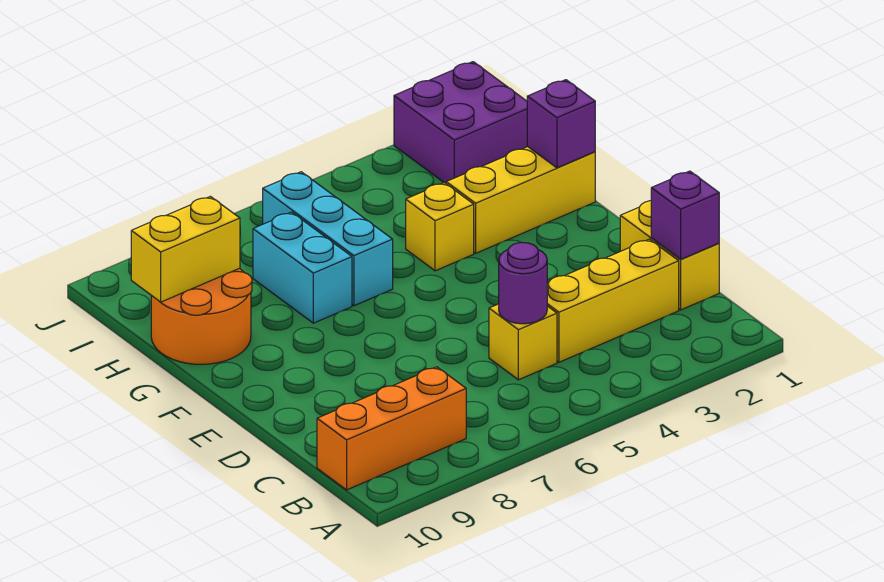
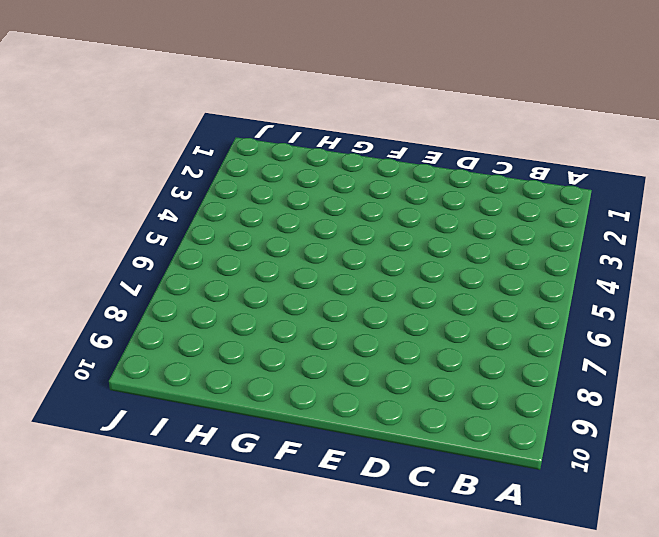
none -> orange 1x3 brick [317,367,466,490]
none -> yellow 1x2 brick [620,201,719,310]
none -> yellow 1x3 brick [547,239,679,362]

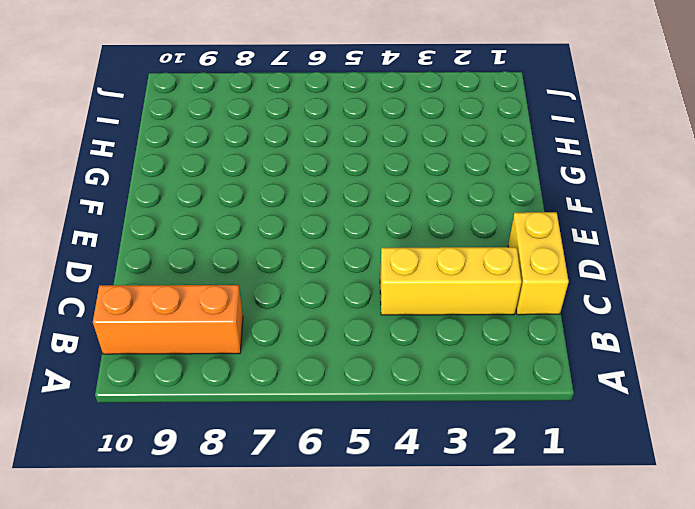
none -> yellow 1x1 brick [489,304,557,380]
none -> yellow 1x3 brick [446,147,595,253]
none -> yellow 1x1 brick [406,183,474,271]

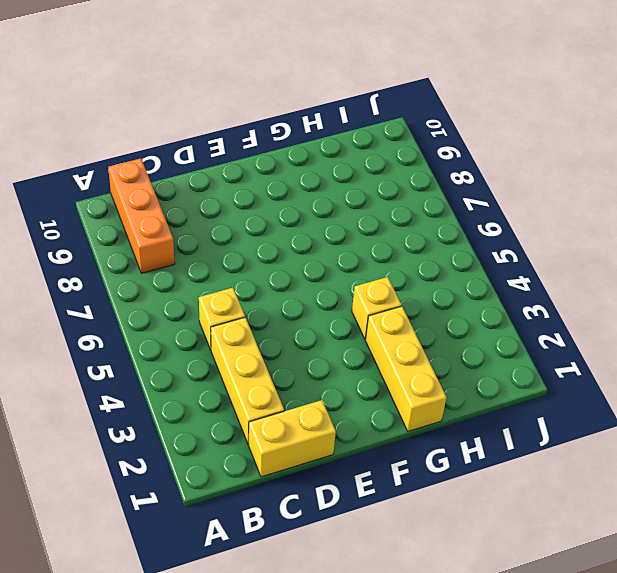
none -> cyan 1x3 brick [263,172,393,306]
none -> cyan 1x2 brick [253,212,352,323]
none -> orange 2x2 round brick [151,269,252,364]

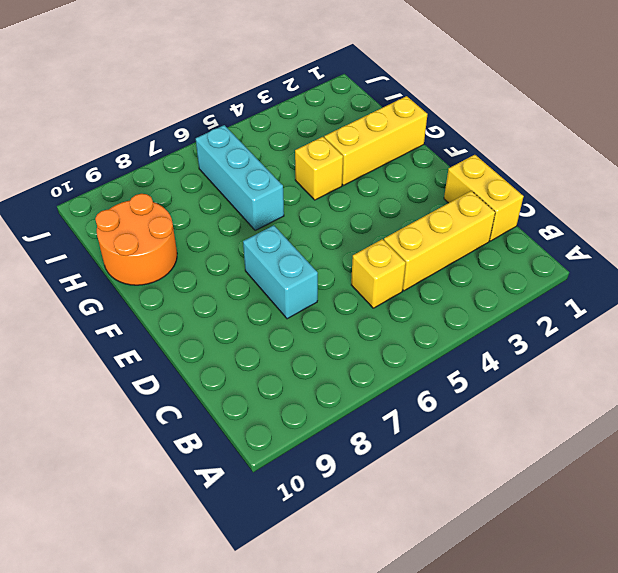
cyan 1x2 brick [243,225,318,319] -> cyan 1x2 brick moved to [253,212,352,323]
none -> orange 1x3 brick [317,367,466,490]
none -> purple 2x2 brick [394,62,528,183]
none -> purple 1x1 brick [651,171,719,259]

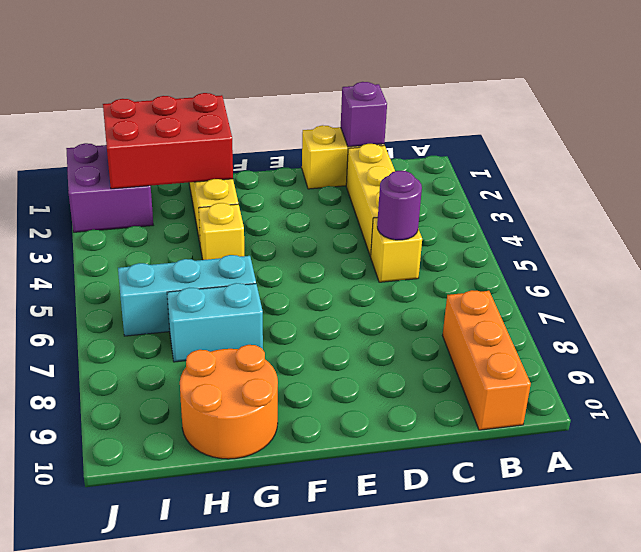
red 2x3 brick [103,93,233,189] -> purple 1x1 brick [527,80,595,168]
none -> yellow 1x2 brick [131,196,240,302]

